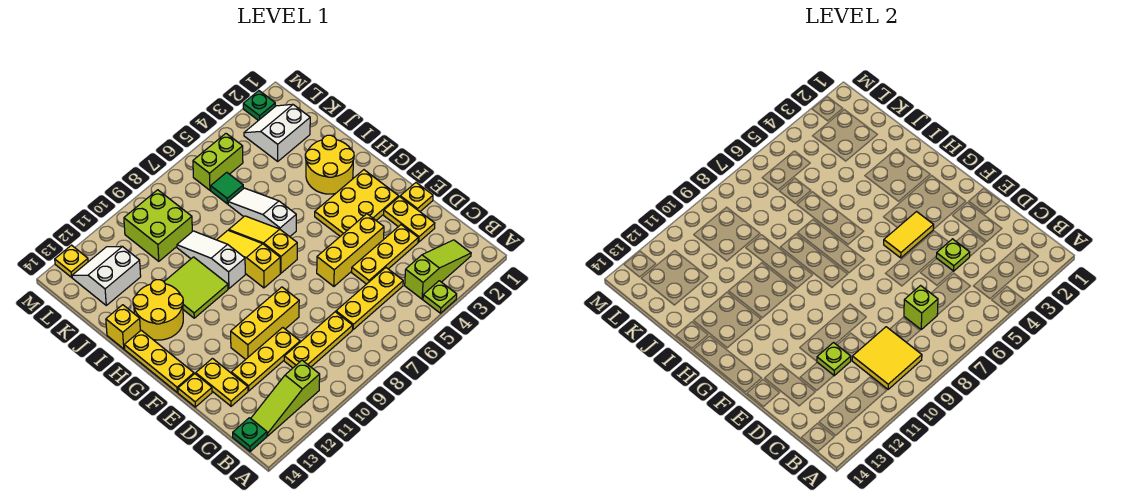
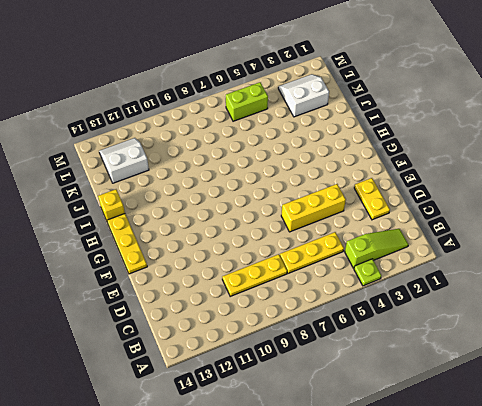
none -> lime 1x3 slope [251,360,320,436]
none -> green 1x1 plate [233,418,267,452]
none -> yellow 1x3 plate [352,225,418,284]
none -> yellow 1x3 plate [231,328,300,391]

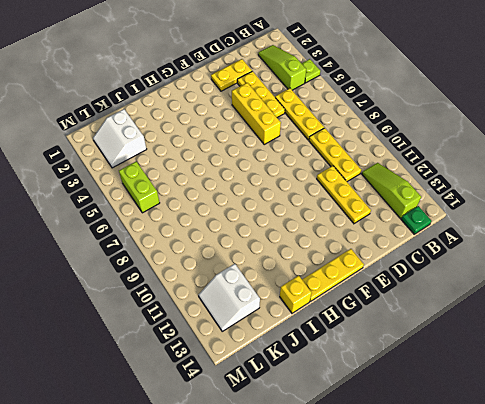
lime 1x3 slope [362,163,421,218] -> lime 1x3 slope turned to [251,360,320,436]
none -> yellow 1x2 plate [196,358,248,406]
none -> yellow 1x1 plate [400,183,433,211]
none -> yellow 1x3 brick [231,287,299,359]
none -> yellow 1x1 plate [178,374,212,407]

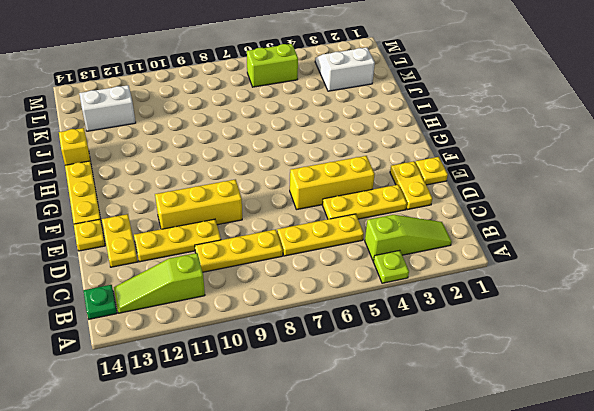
none -> yellow 2x3 plate [315,170,399,236]
none -> yellow 1x3 slope [229,216,297,273]
none -> yellow 1x3 slope [217,230,280,288]
none -> yellow 2x2 round brick [305,135,354,194]

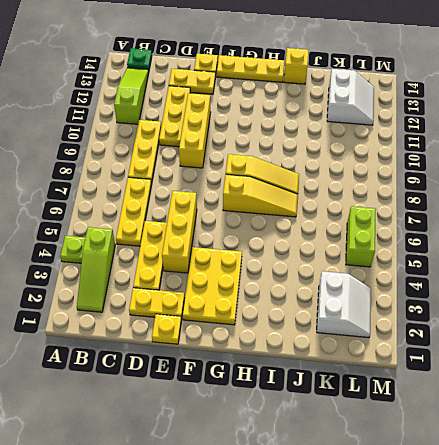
none -> yellow 2x2 round brick [305,135,354,194]
none -> white 1x3 slope [228,188,296,237]
none -> white 1x3 slope [177,231,245,288]
none -> lime 2x2 tile [164,257,228,318]

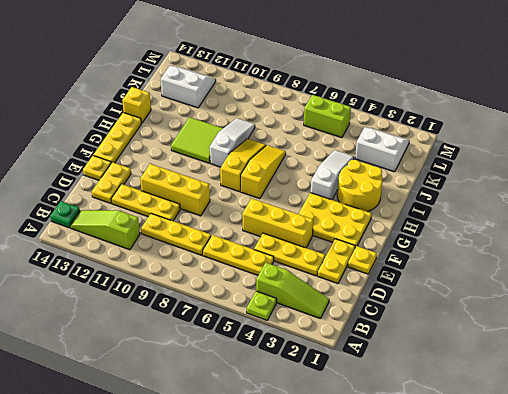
white 1x3 slope [311,150,354,200] -> white 1x3 slope moved to [228,188,296,237]
none -> yellow 2x2 round brick [133,280,183,340]
none -> green 1x1 tile [211,172,243,204]
none -> lime 2x2 brick [124,190,192,261]
none -> green 1x1 plate [243,91,275,121]

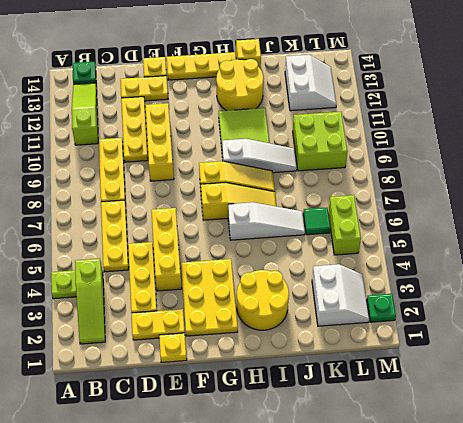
none -> yellow 1x1 plate [55,245,88,277]
none -> yellow 2x2 tile [852,327,922,389]
none -> lime 1x1 brick [904,286,938,329]
none -> lime 1x1 plate [936,239,970,271]

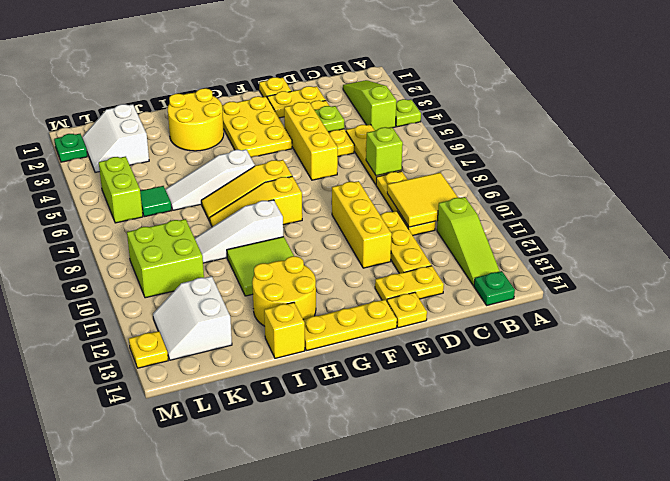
none -> lime 1x1 plate [817,343,851,376]
none -> yellow 1x2 tile [884,212,934,258]

